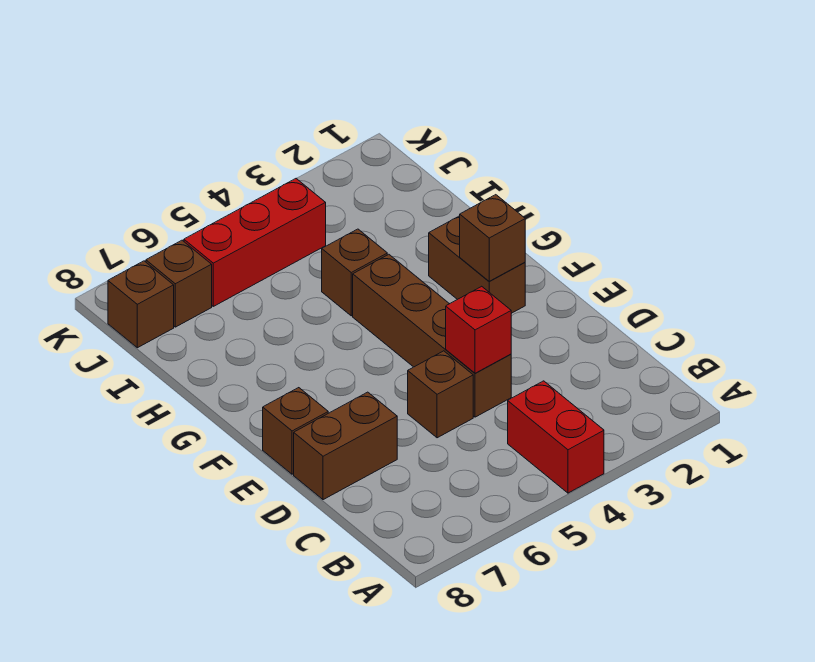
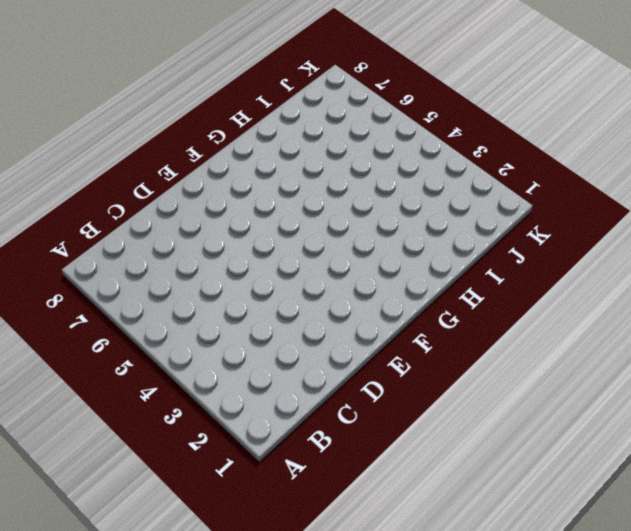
none -> red 1x2 brick [508,381,604,493]
none -> brown 1x4 brick [353,254,511,417]
none -> brown 1x1 brick [408,351,473,438]

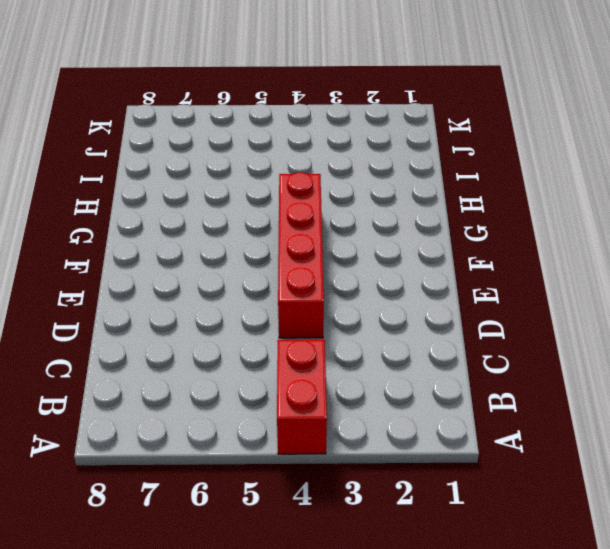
red 1x4 brick [278,172,324,338] -> brown 1x4 brick [353,254,511,417]
none -> brown 1x1 brick [408,351,473,438]
none -> brown 1x2 brick [294,392,397,500]
none -> brown 1x1 brick [263,388,328,474]

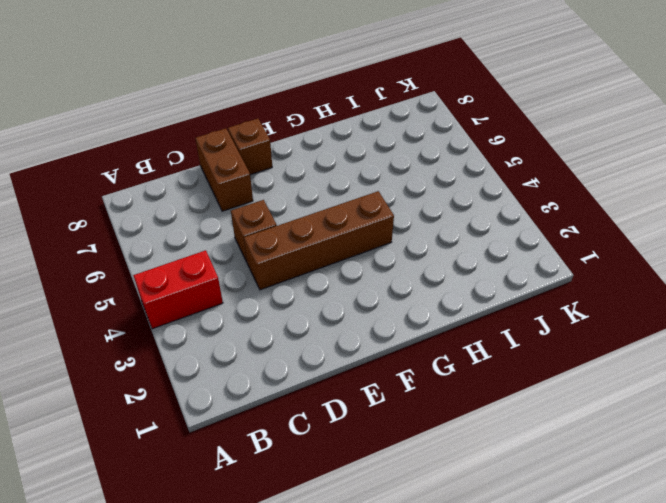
none -> brown 1x2 brick [429,216,525,313]
none -> brown 1x1 brick [322,229,387,316]
none -> red 1x3 brick [184,179,326,306]

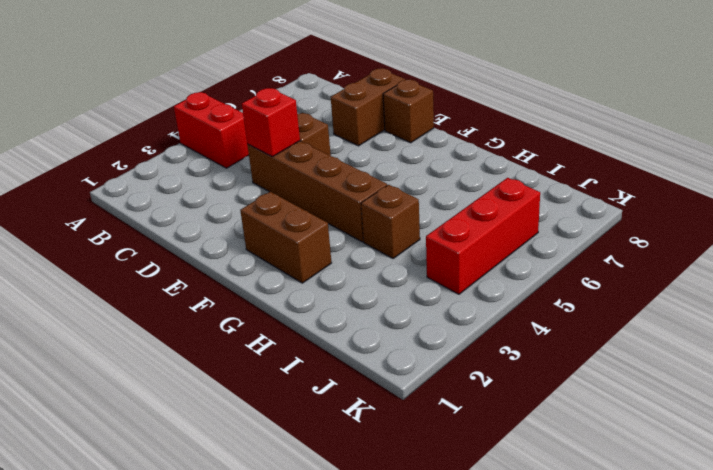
none -> brown 1x1 brick [146,240,212,327]
none -> brown 1x1 brick [108,261,174,348]
none -> brown 1x1 brick [460,195,525,281]

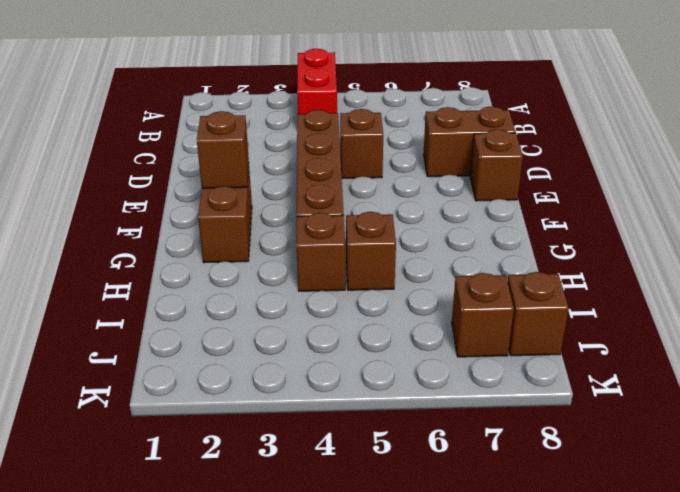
brown 1x1 brick [346,212,396,290] -> none
none -> red 1x3 brick [184,179,326,306]
none -> red 1x1 brick [446,286,511,373]

